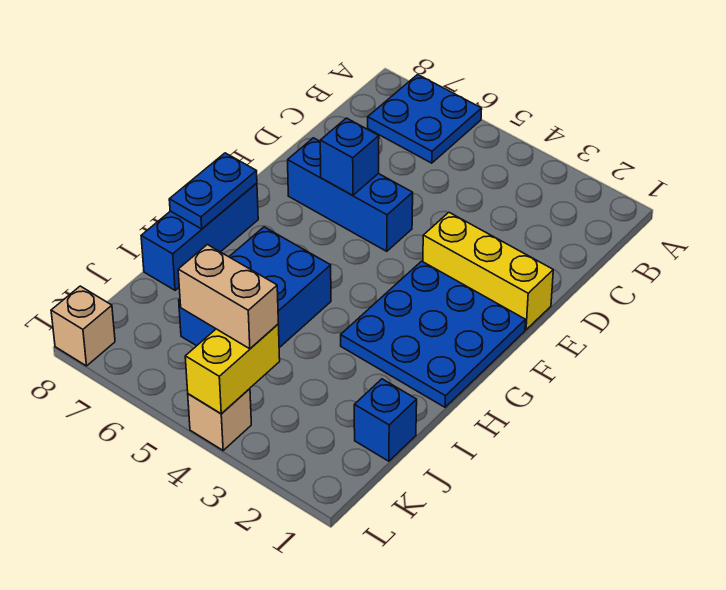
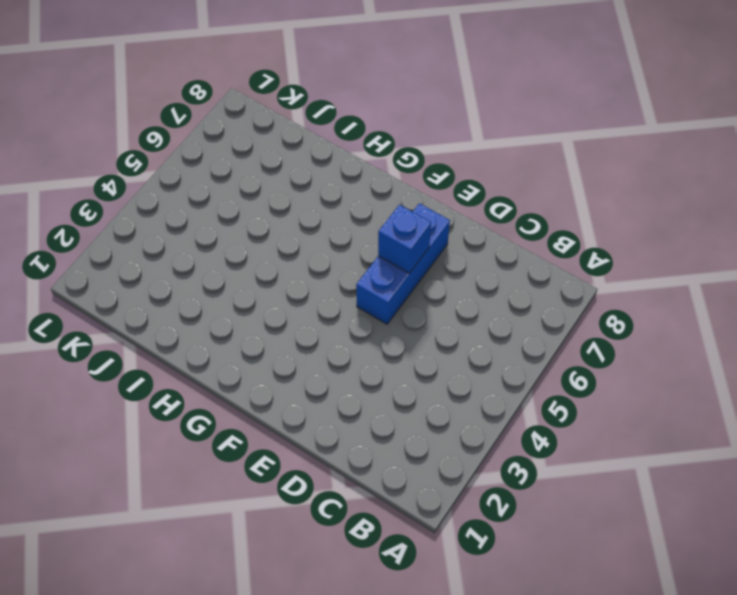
none -> blue 2x2 plate [368,74,482,163]
none -> yellow 1x3 brick [423,212,553,330]
none -> blue 3x3 plate [341,261,525,407]

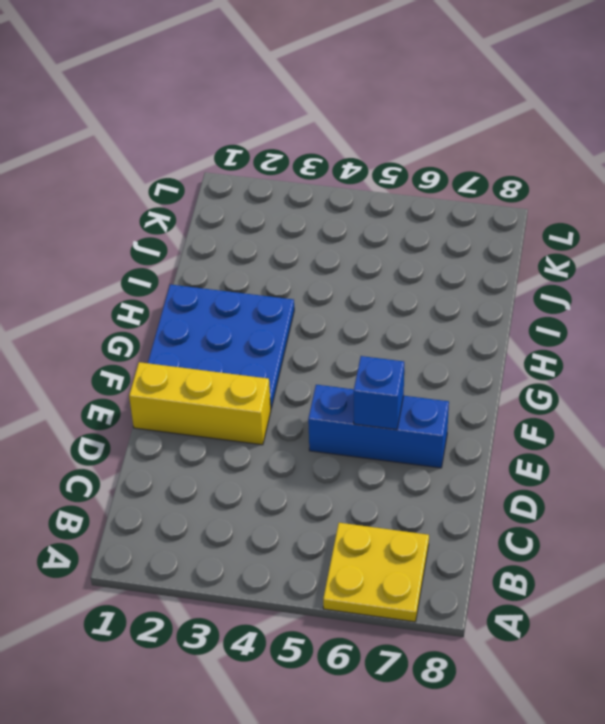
yellow 2x2 plate [323,523,429,622] -> blue 2x2 plate [368,74,482,163]
none -> blue 1x3 brick [141,183,258,290]
none -> blue 2x3 brick [179,227,331,348]
none -> blue 1x1 brick [354,379,417,461]

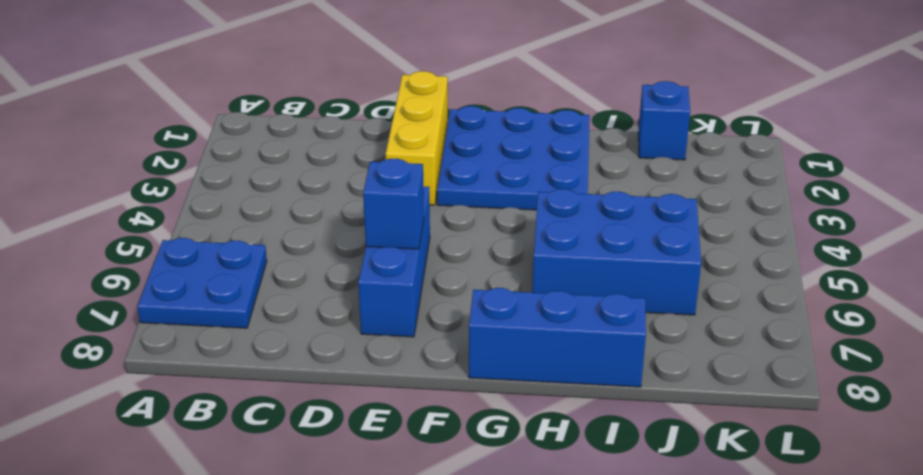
none -> tan 1x1 brick [188,389,251,450]
none -> tan 1x1 brick [51,286,115,366]
none -> blue 1x2 plate [169,153,257,229]

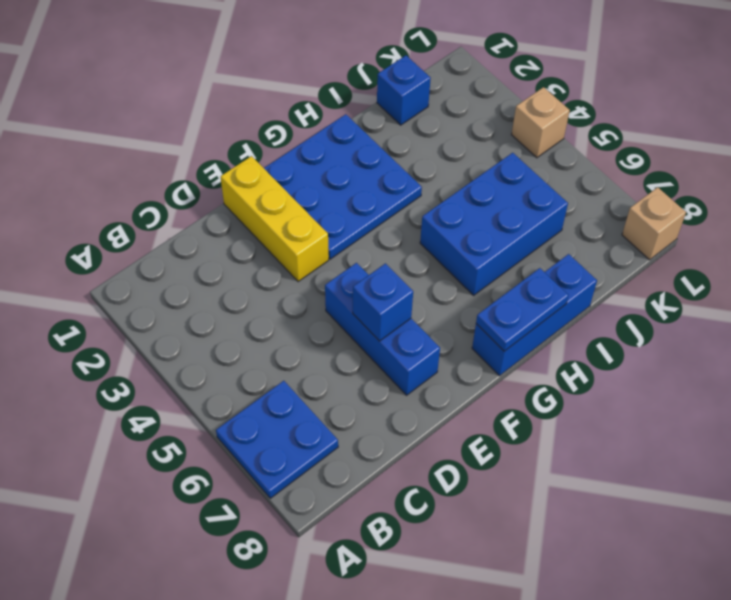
none -> yellow 1x2 brick [185,324,280,414]
none -> tan 1x2 brick [178,245,278,349]

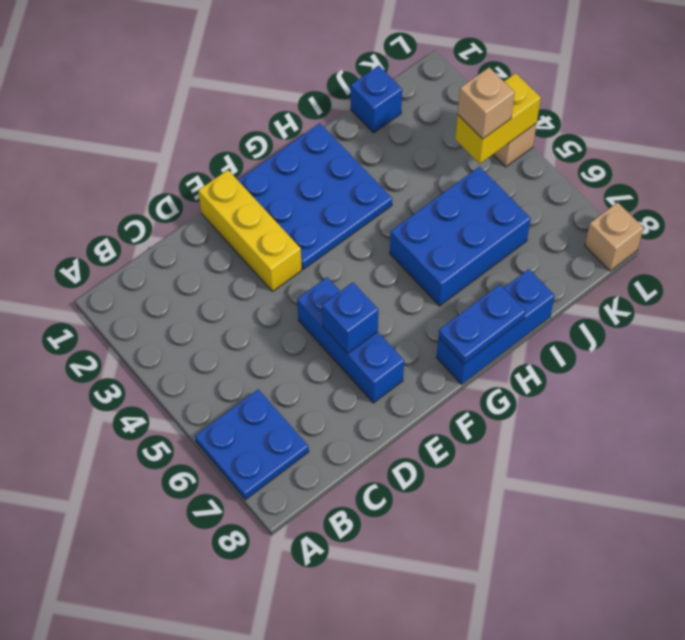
tan 1x1 brick [458,67,515,139] -> tan 1x2 brick [178,245,278,349]

